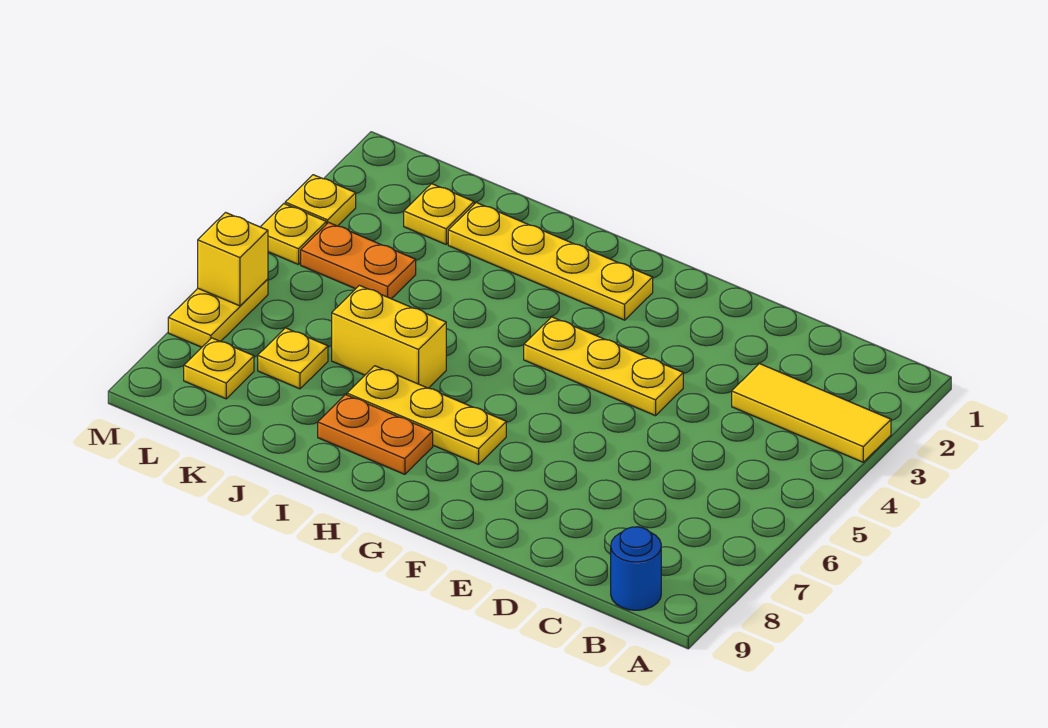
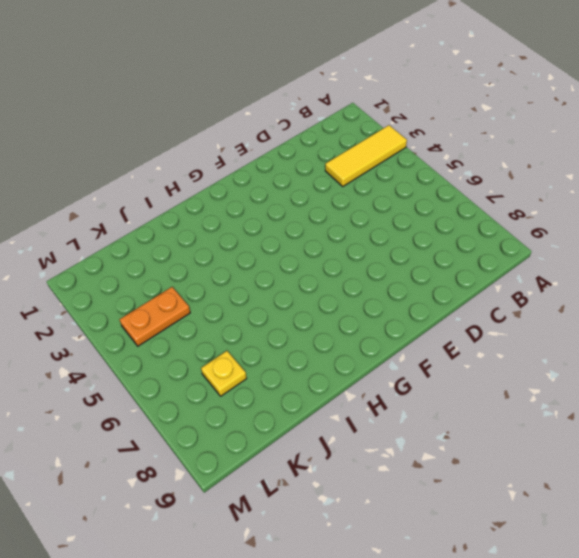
none -> blue 1x1 round brick [611,527,661,610]
none -> yellow 1x3 plate [524,317,683,416]
none -> yellow 1x4 plate [448,203,653,320]

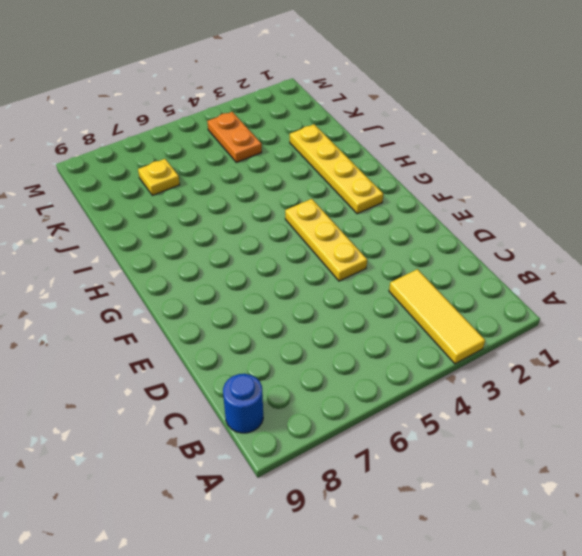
none -> yellow 1x3 plate [347,366,506,464]
none -> orange 1x2 plate [318,395,433,474]
none -> yellow 1x2 brick [332,285,446,388]

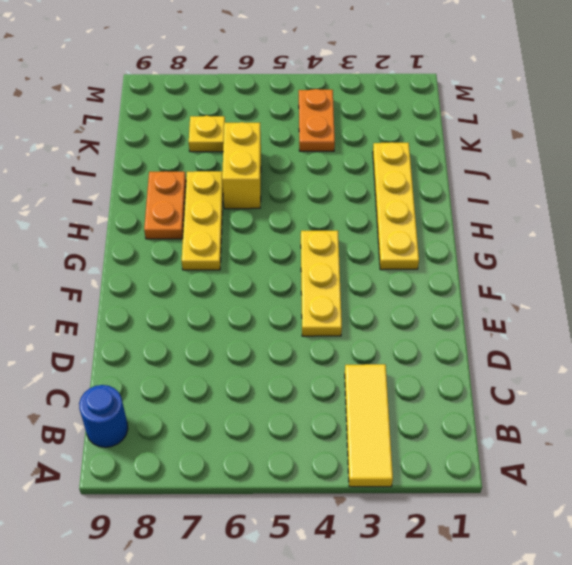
none -> yellow 1x1 plate [404,184,474,244]
none -> yellow 1x1 plate [184,338,254,399]
none -> yellow 1x1 plate [285,175,356,226]

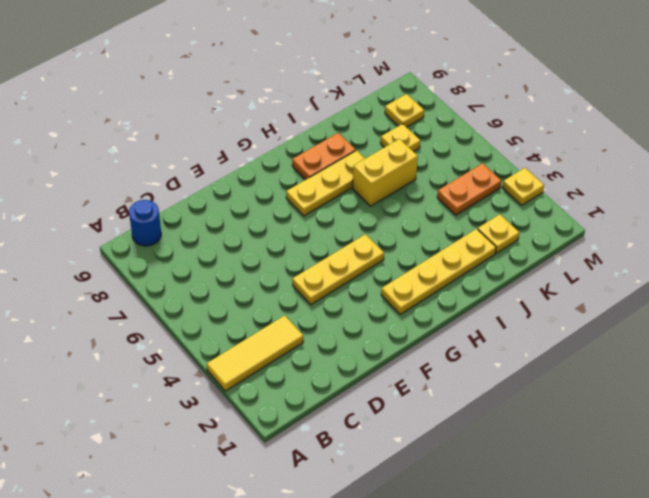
none -> yellow 1x1 plate [261,204,326,265]
none -> yellow 1x2 plate [168,279,268,347]
none -> yellow 1x1 brick [198,213,268,306]

